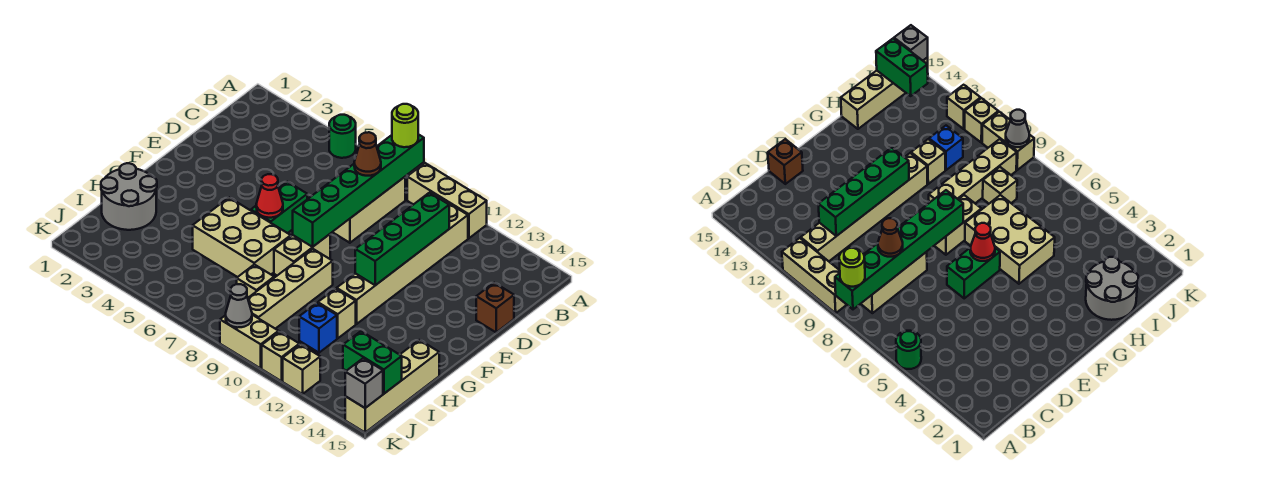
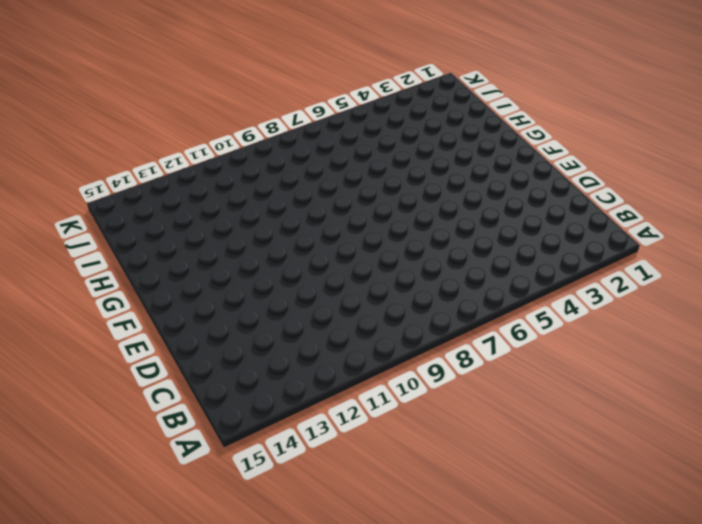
none -> green 1x1 round brick [329,115,356,158]
none -> tan 1x3 brick [407,163,487,238]
none -> tan 1x3 brick [333,177,405,243]

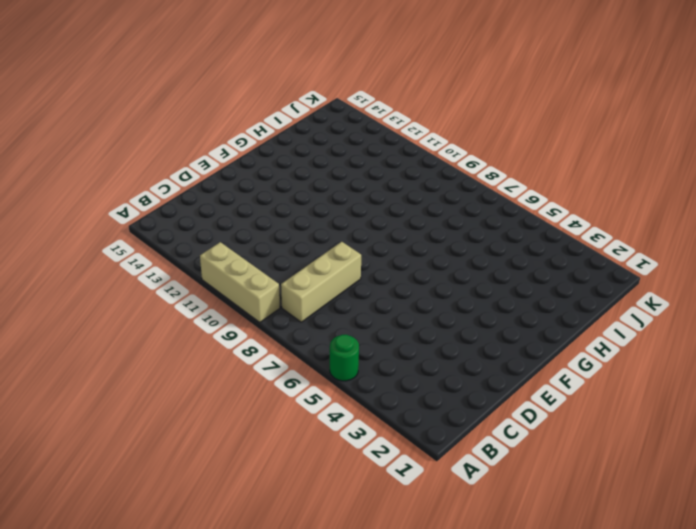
none -> tan 1x6 brick [337,203,468,324]
none -> brown 1x1 brick [476,283,514,332]
none -> green 1x2 brick [251,182,307,233]

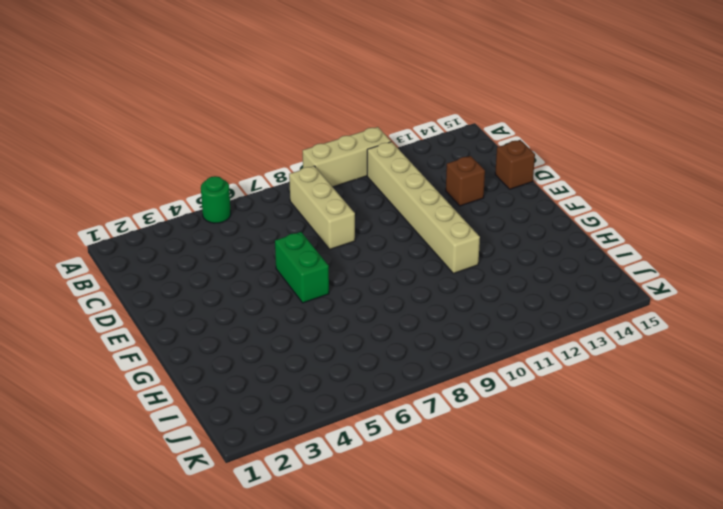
brown 1x1 brick [446,156,485,206] -> none
none -> tan 1x2 brick [274,234,330,275]
none -> tan 2x3 brick [193,198,291,277]
none -> tan 1x4 brick [248,249,333,329]

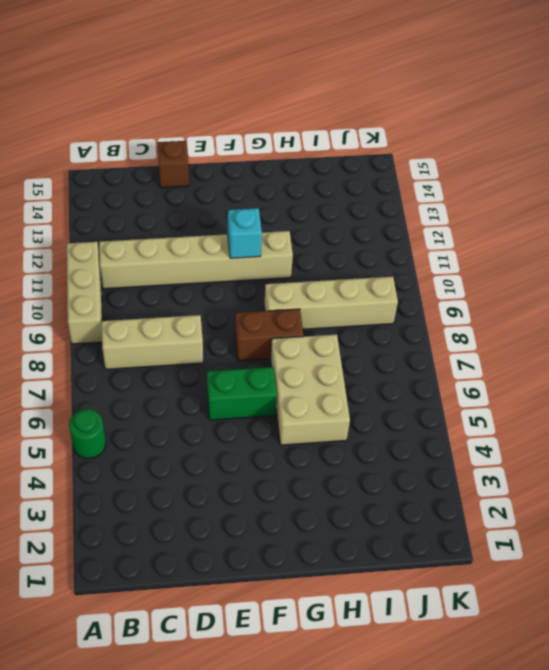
brown 1x2 brick [235,309,304,361] -> tan 1x2 brick [274,234,330,275]
cyan 1x1 brick [228,208,262,258] -> green 1x4 brick [355,193,449,285]
none -> grey 2x2 round brick [101,163,157,230]
none -> tan 1x1 brick [318,289,356,338]
none -> tan 1x4 brick [345,340,439,432]

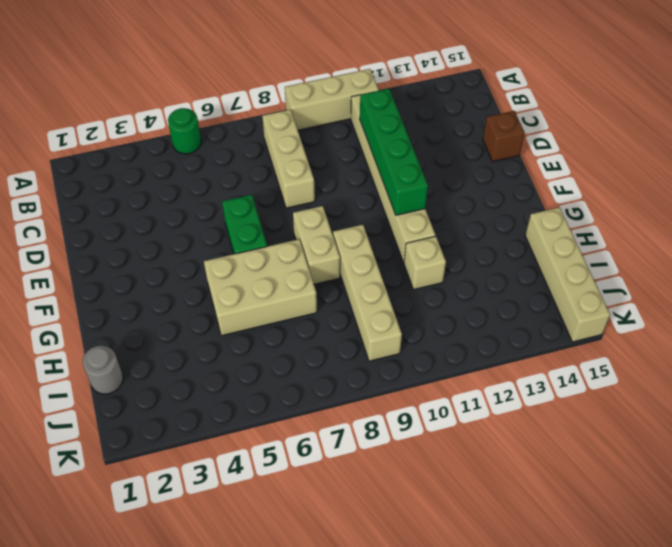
grey 1x1 round brick [83,346,123,394] -> grey 2x2 round brick [101,163,157,230]
none -> tan 1x1 brick [237,264,274,298]
none -> blue 1x1 brick [299,303,337,353]
none -> tan 1x2 brick [220,315,279,368]

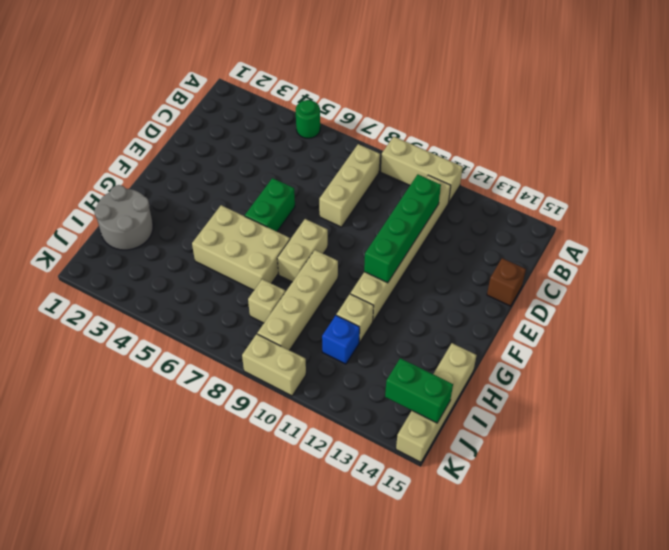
none -> tan 1x1 brick [262,332,299,381]
none -> tan 1x1 brick [283,344,320,394]
none -> green 1x6 brick [293,134,424,247]

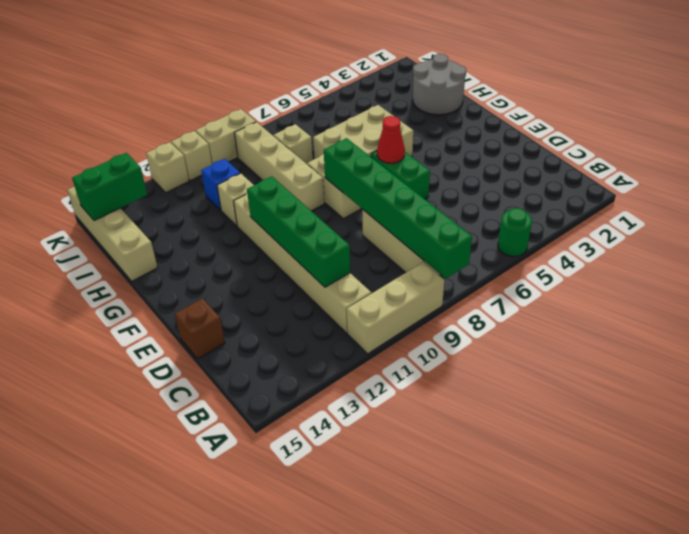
none -> grey 1x1 cone [226,284,252,328]
none -> grey 1x1 brick [345,358,383,408]
none -> lime 1x1 round brick [392,104,418,147]

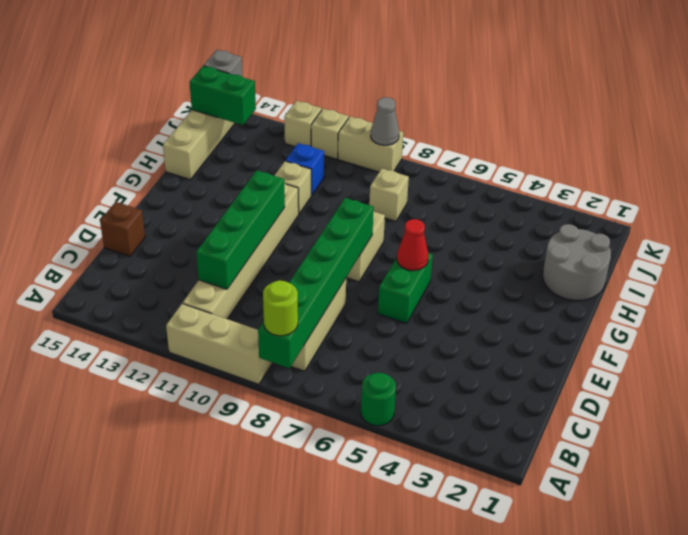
none -> tan 2x3 brick [193,198,291,277]
none -> tan 1x4 brick [248,249,333,329]
none -> brown 1x1 cone [354,132,381,176]

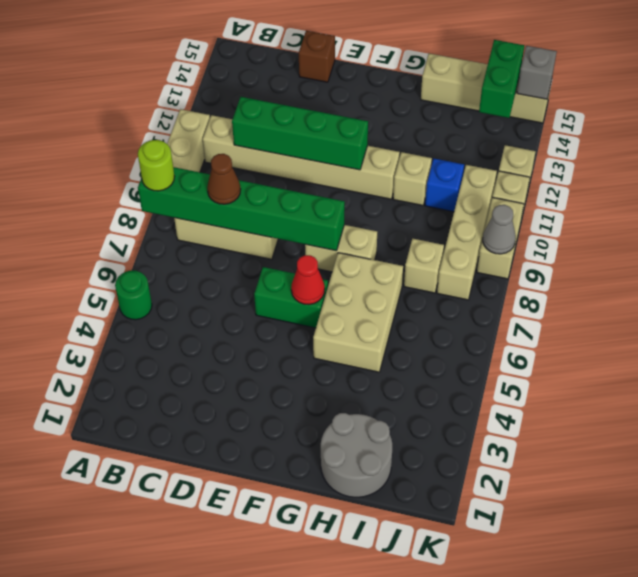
tan 1x4 brick [437,165,497,300] -> tan 1x4 brick turned to [248,249,333,329]

